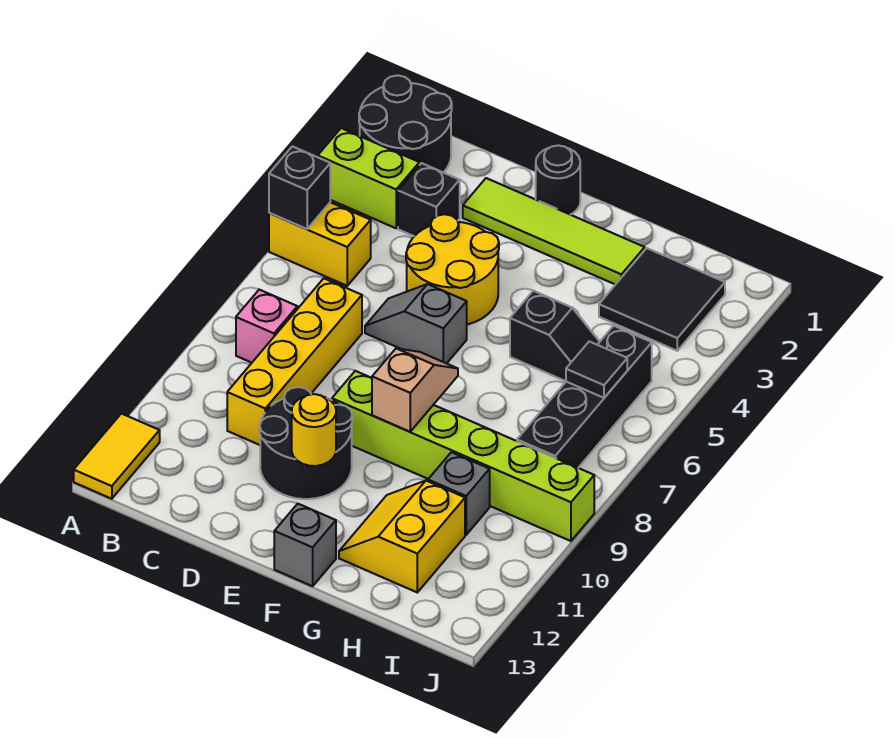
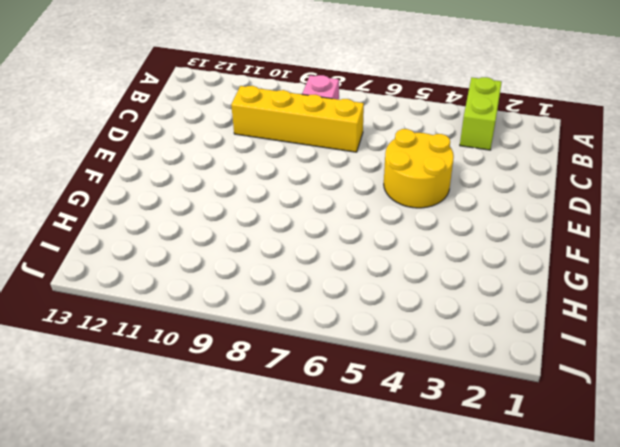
none -> black 2x2 round brick [359,75,452,173]
none -> yellow 1x2 brick [269,202,371,286]
none -> yellow 1x2 tile [74,413,160,499]

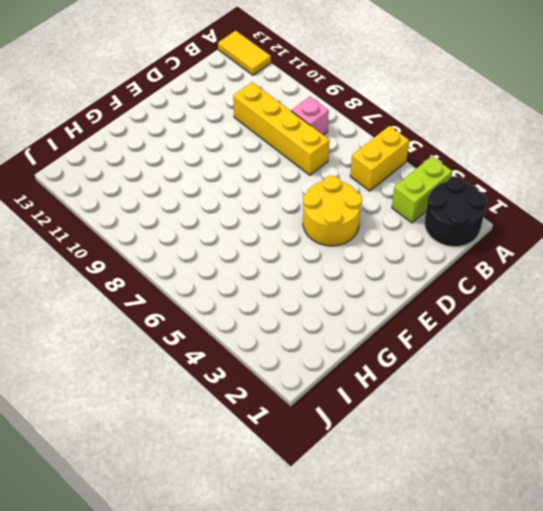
none -> black 1x1 brick [398,163,460,236]
none -> lime 1x4 tile [463,178,645,285]
none -> grey 1x2 slope [365,284,467,364]

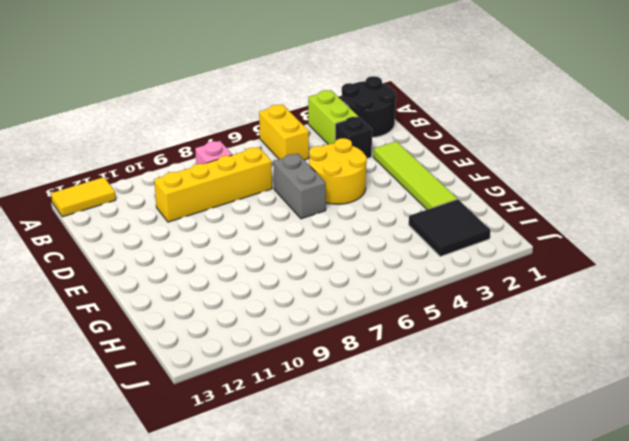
grey 1x2 brick [273,154,326,219] -> grey 1x2 slope [365,284,467,364]
none -> black 2x2 round brick [260,387,352,499]
none -> black 1x1 round brick [536,145,580,215]
none -> lime 1x6 brick [332,371,594,541]

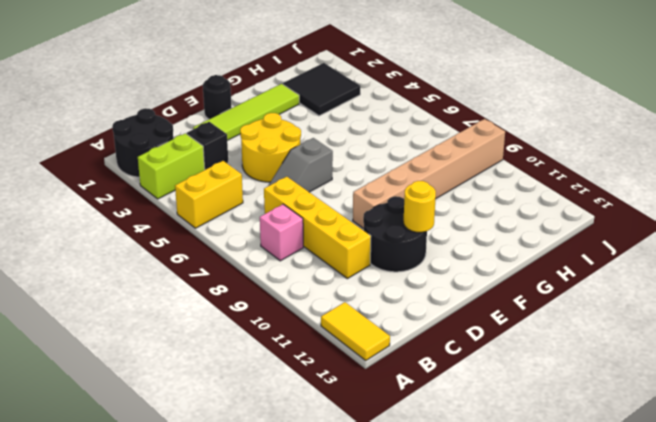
tan 1x6 brick [353,119,505,229] -> lime 1x6 brick [332,371,594,541]
none -> grey 1x1 brick [274,504,336,586]
none -> black 1x2 slope [510,291,600,381]
none -> yellow 2x2 slope [339,480,465,592]

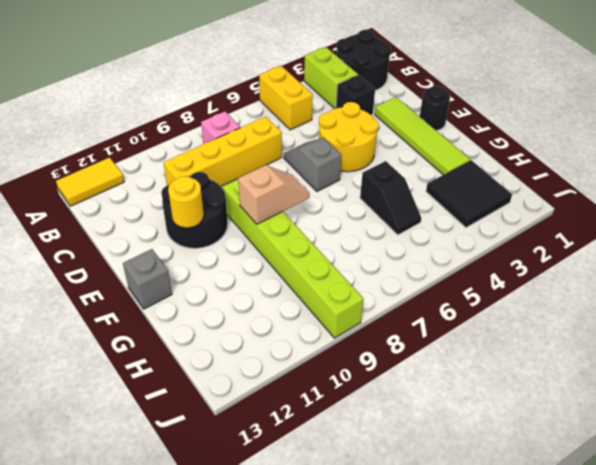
none -> yellow 2x2 slope [339,480,465,592]
none -> grey 1x1 brick [428,452,490,535]
none -> black 1x4 brick [517,326,652,468]

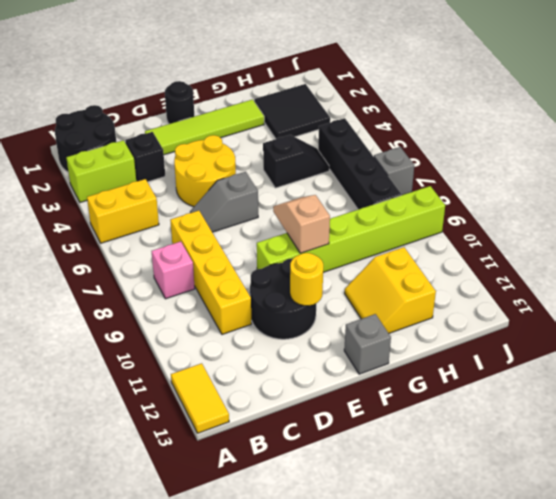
grey 1x1 brick [374,147,414,195] -> grey 1x1 brick moved to [428,452,490,535]
none -> black 1x1 brick [269,146,330,229]
none -> black 1x1 tile [566,341,627,398]

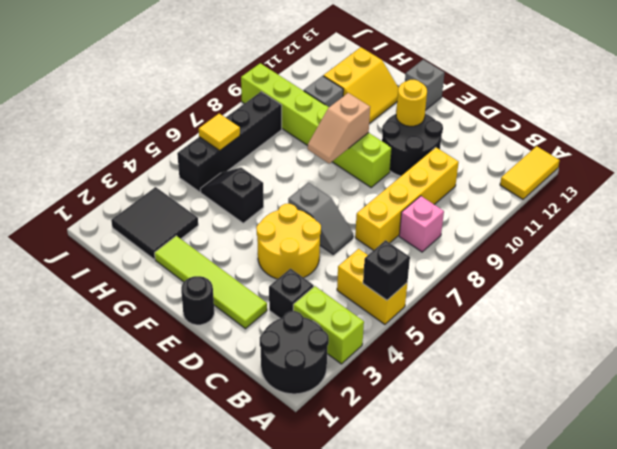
yellow 1x1 tile [199,114,240,150] -> black 1x1 tile [566,341,627,398]

